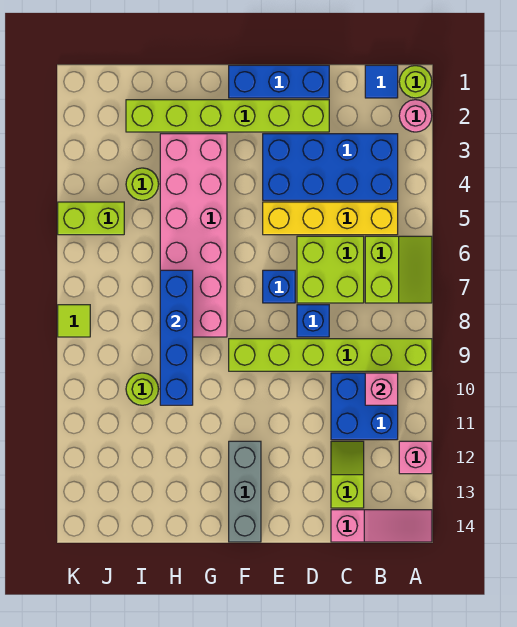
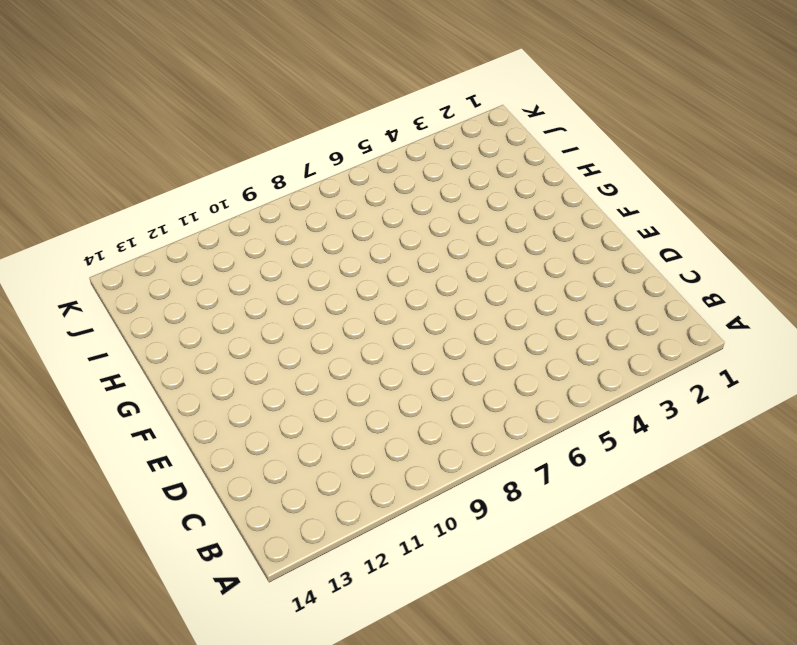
none -> lime 1x1 round brick [399,66,432,98]
none -> pink 1x1 round brick [399,100,432,132]
none -> lime 2x2 slope [365,236,432,303]

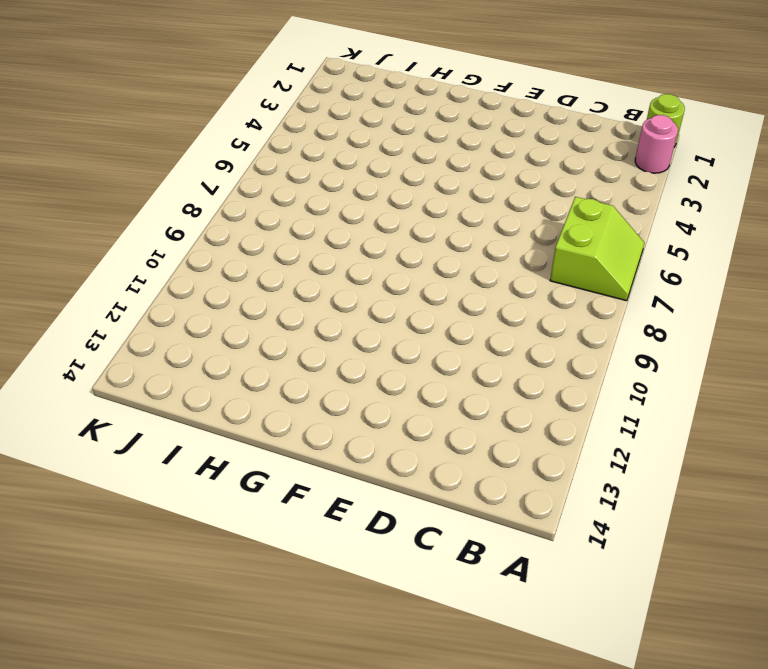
none -> lime 1x6 brick [229,339,432,371]
none -> pink 1x1 brick [399,441,432,474]
none -> pink 1x3 slope [331,510,432,542]

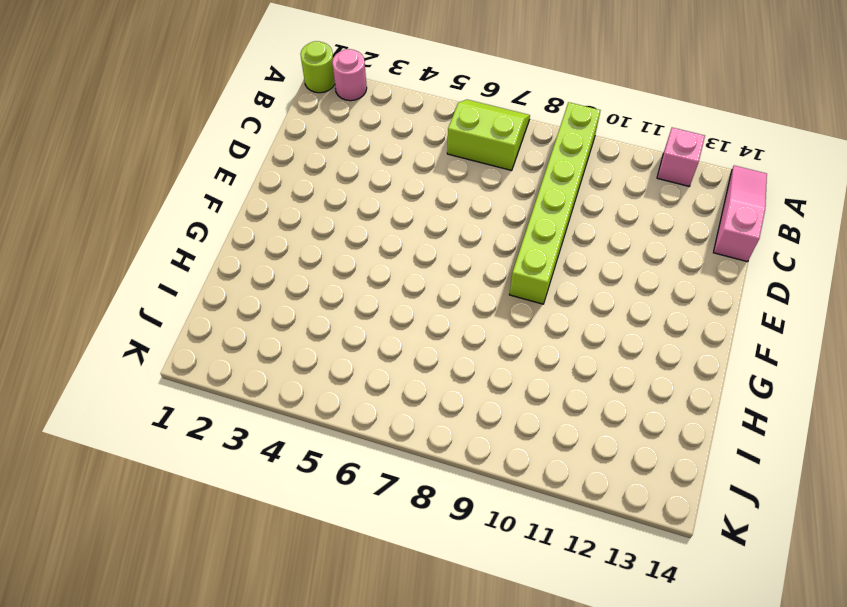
none -> blue 1x1 tile [365,65,398,98]
none -> blue 2x4 brick [263,134,398,200]
none -> yellow 1x4 brick [263,202,398,235]

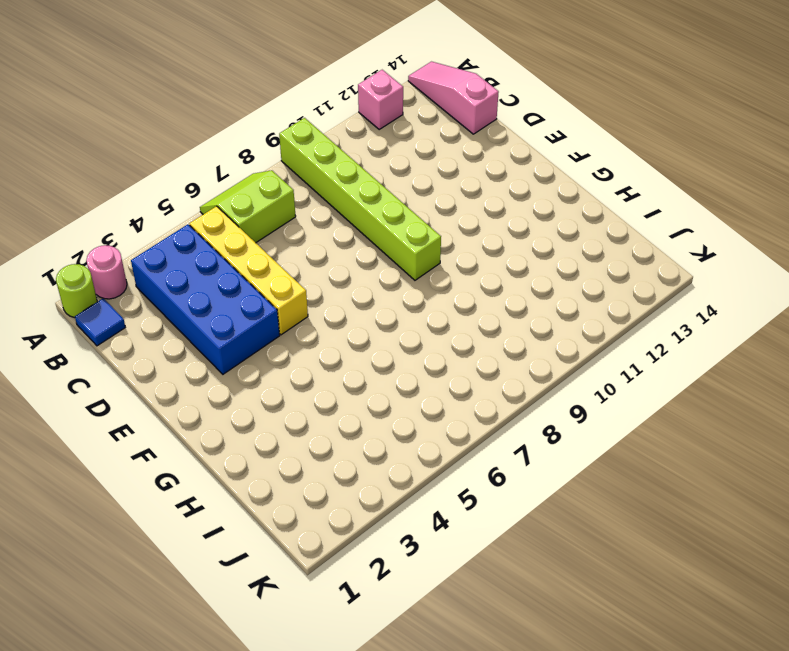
none -> blue 2x2 brick [331,373,398,440]
none -> lime 2x2 brick [297,236,364,303]
none -> lime 1x2 slope [331,441,364,508]

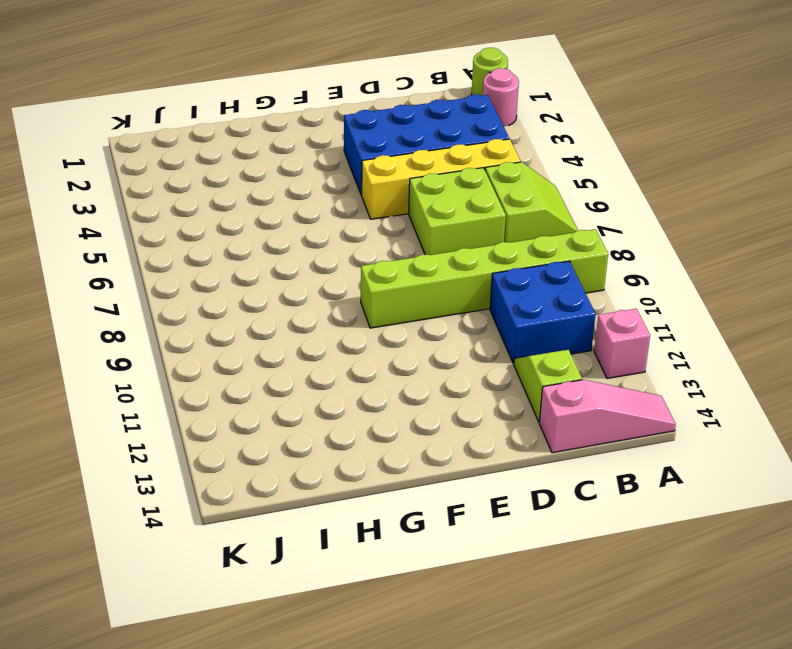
none -> blue 1x1 tile [365,65,398,98]
none -> blue 1x3 brick [229,65,329,98]
none -> lime 1x6 brick [126,100,329,132]

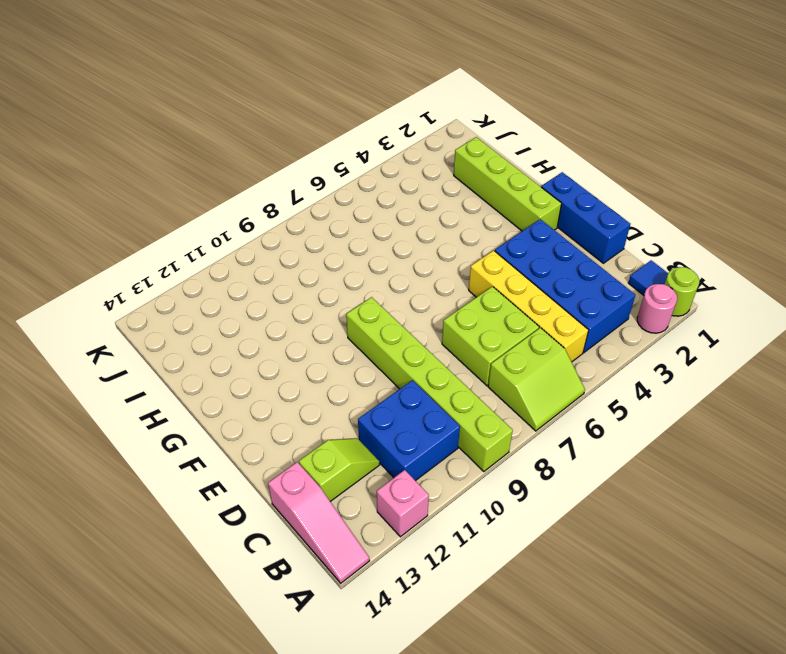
lime 1x4 brick [454,137,562,231] -> lime 1x6 brick [126,100,329,132]
none -> blue 1x1 brick [297,305,329,337]
none -> blue 1x1 brick [263,270,295,303]
none -> grey 1x3 brick [229,441,261,542]

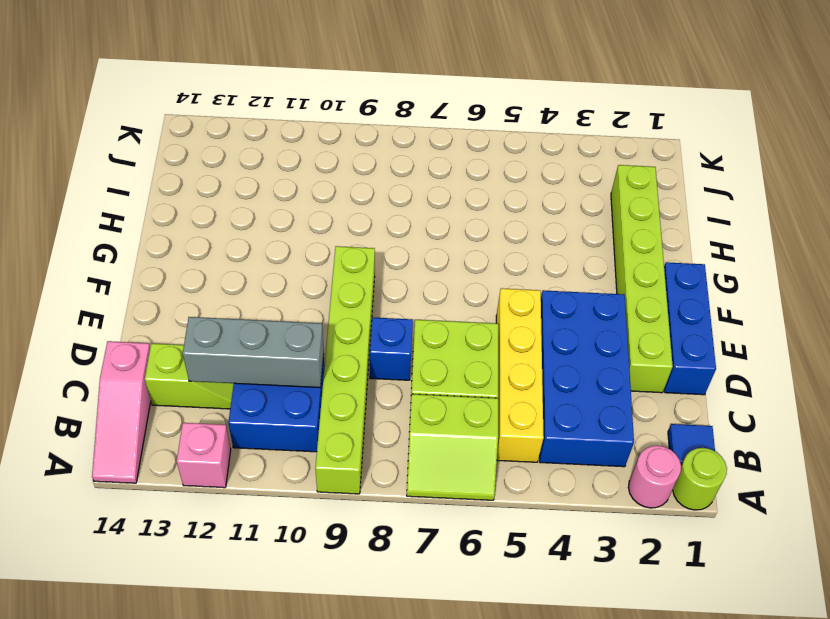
grey 1x3 brick [183,317,324,388] -> grey 1x3 brick moved to [229,441,261,542]
none -> blue 1x1 brick [263,270,295,303]
none -> pink 2x6 brick [160,134,227,337]
none -> lime 1x1 round brick [126,168,159,200]

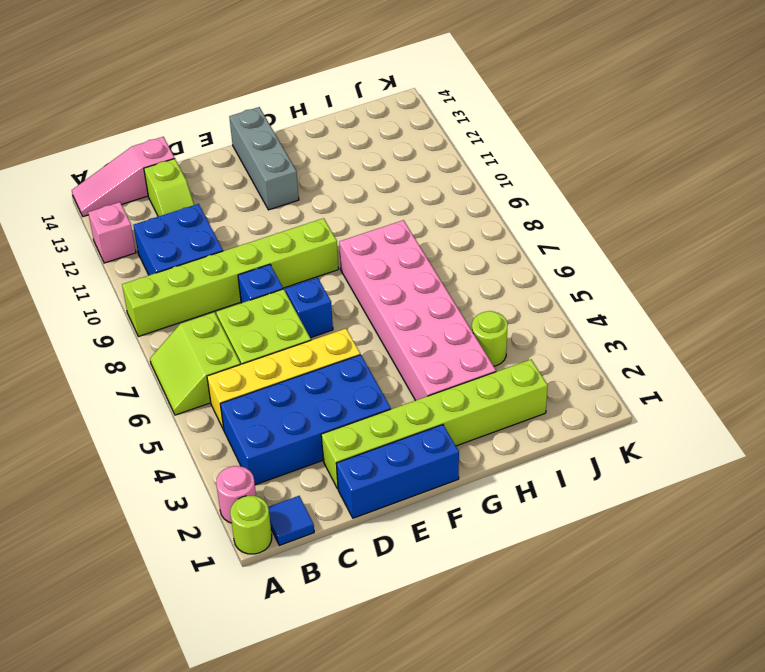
none -> lime 1x1 round brick [126,373,159,405]
none -> lime 1x2 brick [58,202,124,235]
none -> lime 1x1 tile [58,305,90,337]

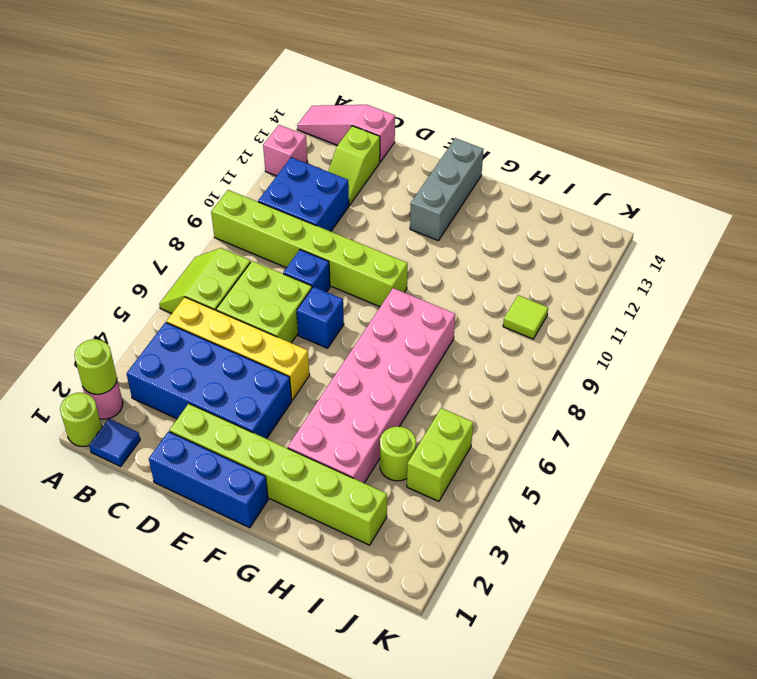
lime 1x1 round brick [75,339,117,394] -> lime 1x1 round brick moved to [126,373,159,405]
lime 1x2 brick [407,408,473,501] -> lime 1x2 brick turned to [58,202,124,235]
lime 1x1 tile [503,295,548,339] -> lime 1x1 tile moved to [58,305,90,337]
none -> pink 1x1 brick [365,373,398,405]
none -> blue 1x4 brick [160,270,193,405]

